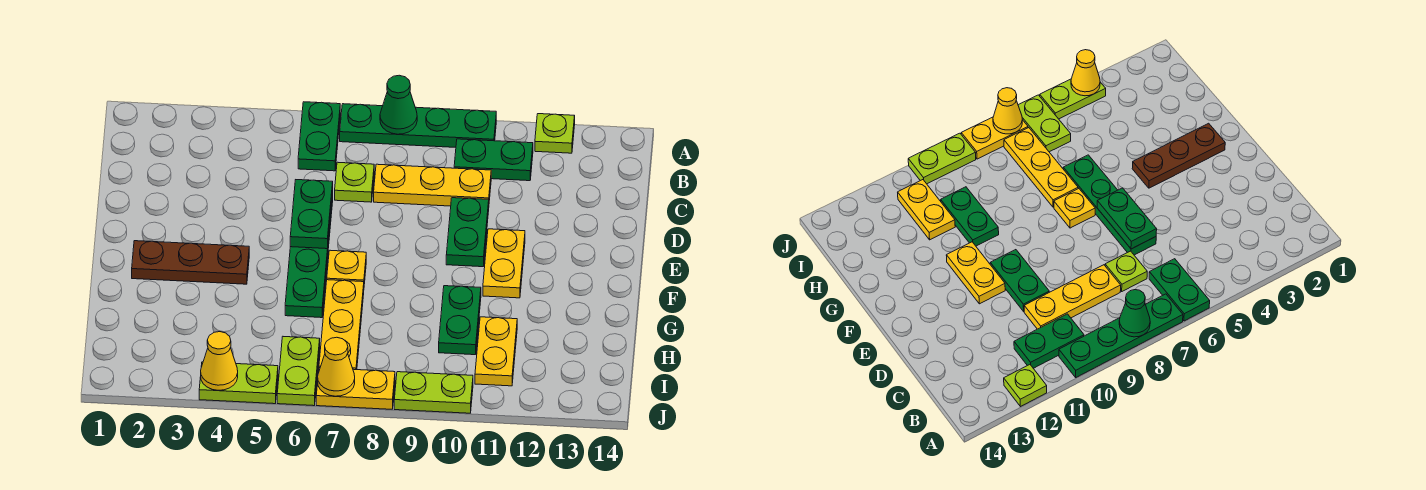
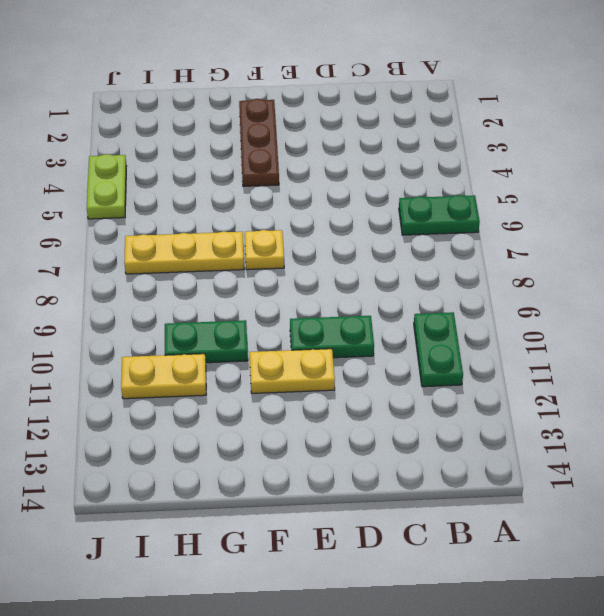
none -> green 1x4 plate [340,104,496,147]
none -> lime 1x1 plate [535,114,575,153]
none -> lime 1x1 plate [335,162,374,202]

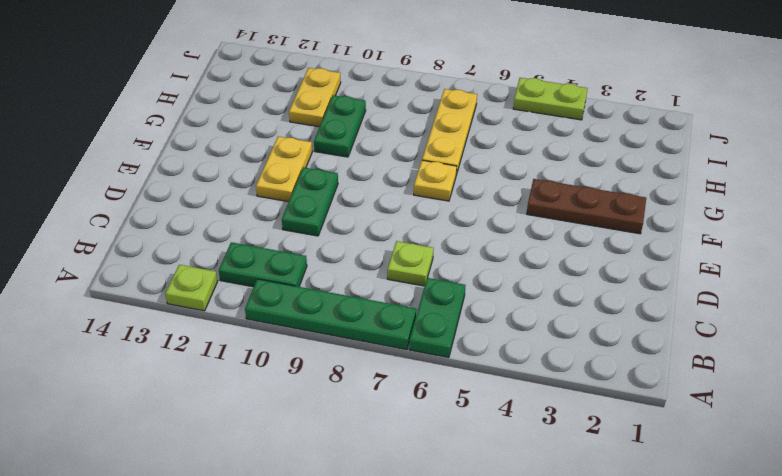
none -> yellow 1x3 plate [374,164,491,206]
none -> green 1x4 plate [285,193,333,318]
none -> lime 1x2 plate [277,337,320,406]

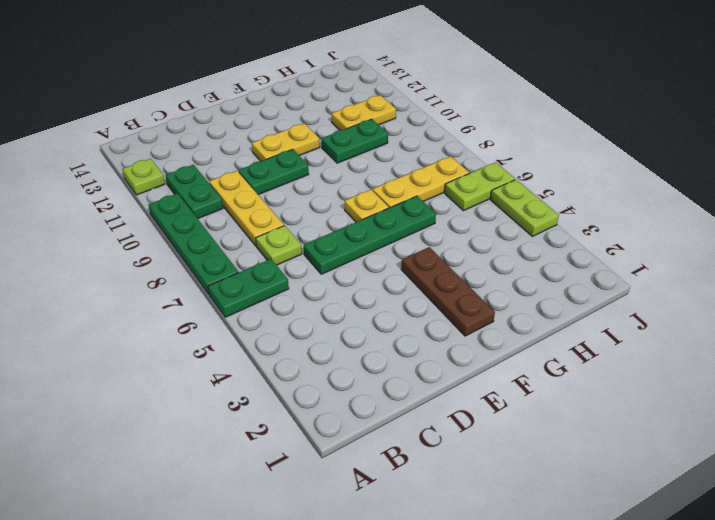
none -> yellow 1x2 plate [316,368,395,409]
none -> lime 1x2 plate [394,372,473,413]
none -> green 1x1 cone [380,75,417,134]

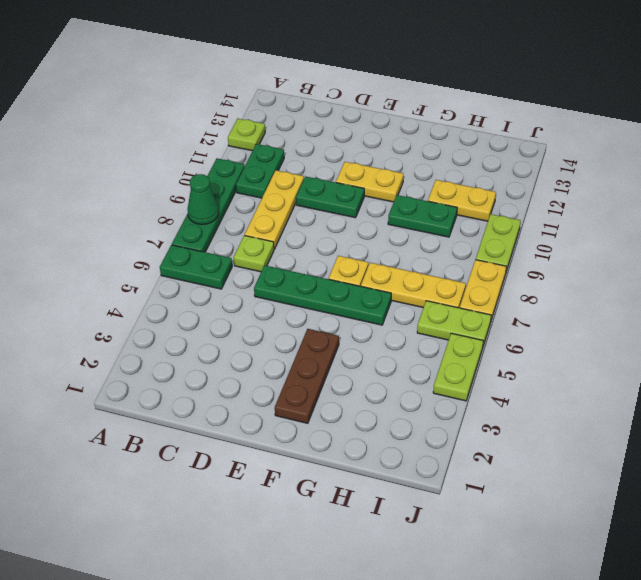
none -> green 1x2 plate [290,180,333,249]
none -> yellow 1x1 cone [201,332,238,390]
none -> yellow 1x1 cone [318,337,355,396]

